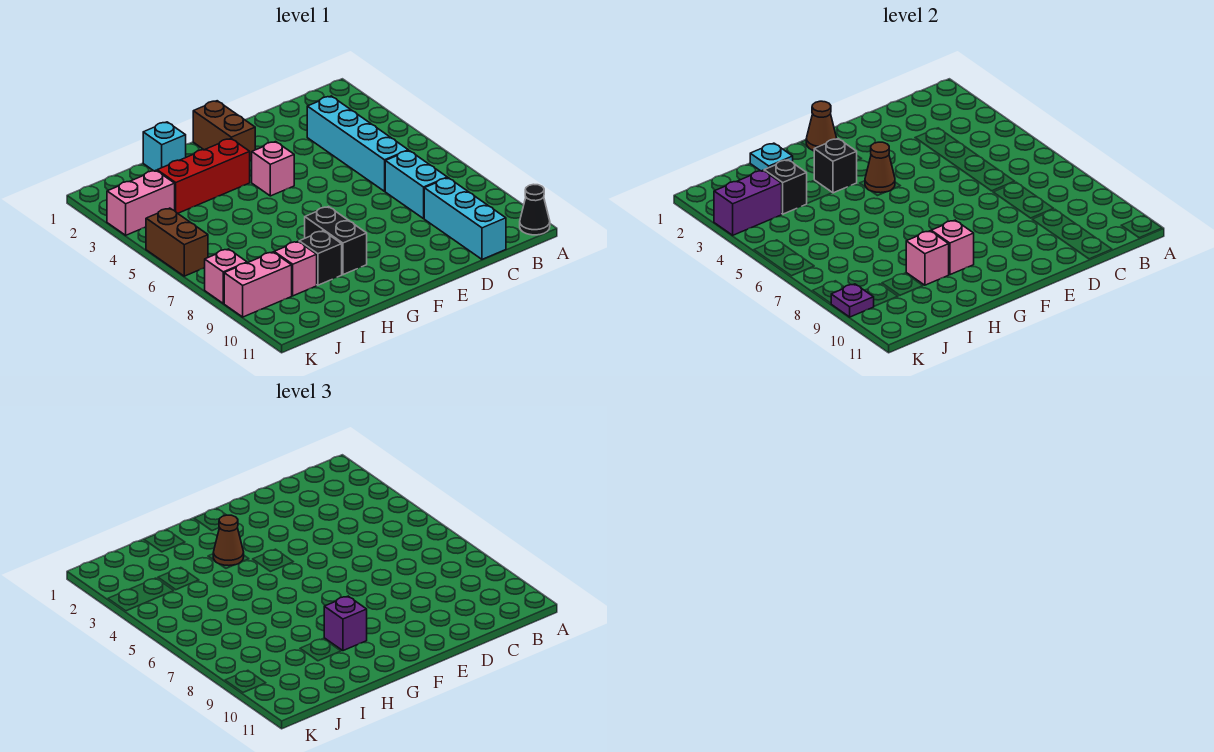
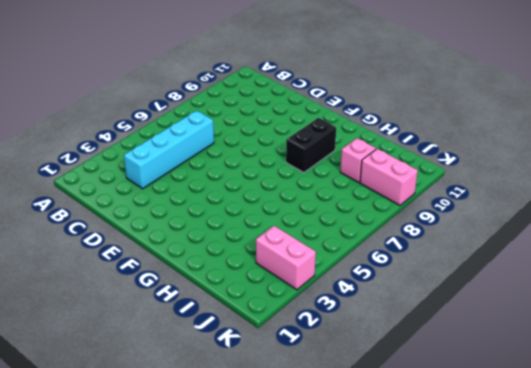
none -> black 1x1 cone [520,184,550,235]
none -> cyan 1x2 brick [385,151,447,219]
none -> cyan 1x3 brick [424,178,506,259]

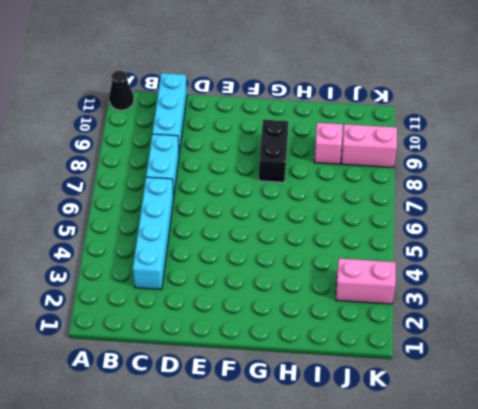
none -> brown 1x2 brick [193,101,255,161]
none -> pink 1x1 brick [251,142,294,196]
none -> red 1x3 brick [157,139,250,213]

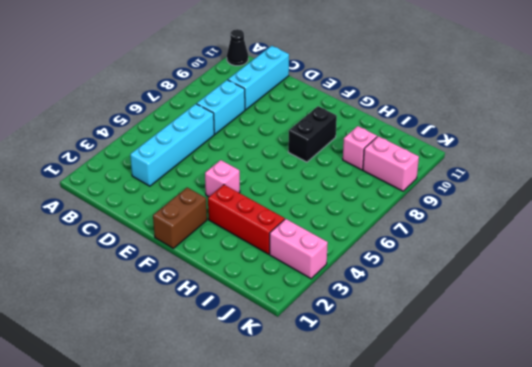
none -> cyan 1x1 brick [143,122,186,171]
none -> black 1x1 brick [299,231,342,285]
none -> brown 1x2 brick [146,208,208,276]

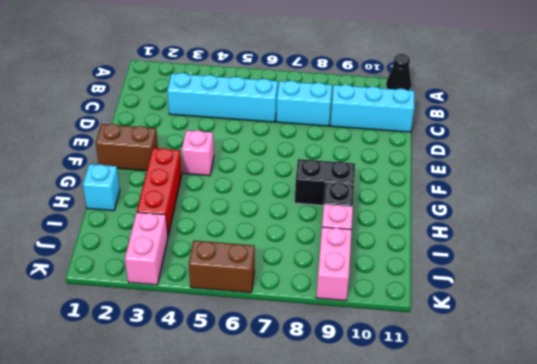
none -> pink 1x1 brick [205,249,247,303]
none -> brown 1x1 cone [806,101,837,150]
none -> brown 1x1 cone [865,142,895,193]

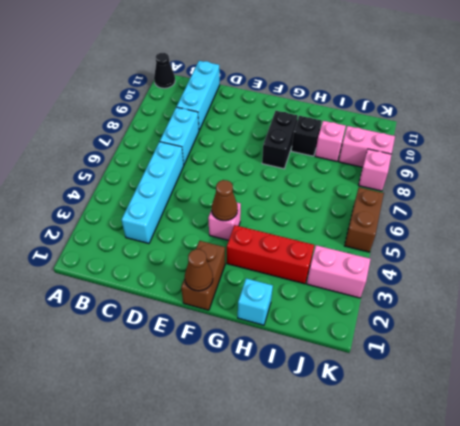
none -> black 1x1 brick [814,139,857,193]
none -> pink 1x1 brick [931,220,974,275]
none -> cyan 1x1 plate [750,143,793,171]

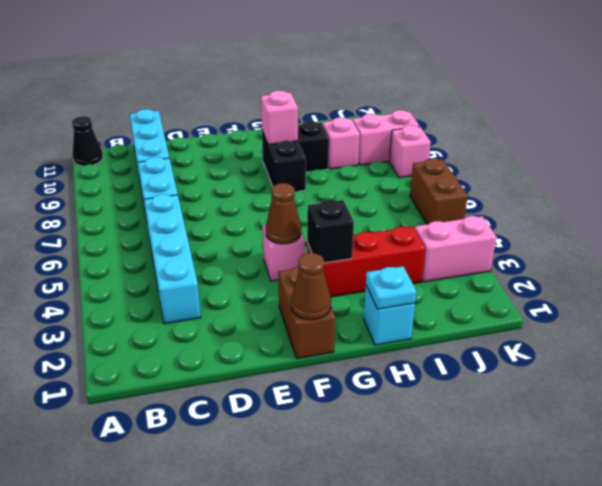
none -> pink 1x1 brick [906,231,949,285]
none -> black 1x1 brick [764,160,807,214]
none -> purple 1x2 brick [714,170,782,235]

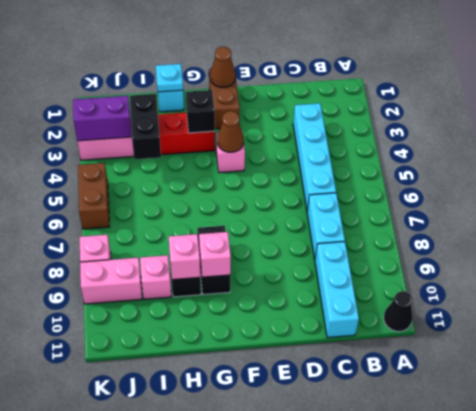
black 1x2 brick [130,94,161,159] -> black 1x1 brick [764,160,807,214]
none -> purple 1x1 plate [831,284,874,317]
none -> brown 1x1 cone [213,515,244,566]
none -> purple 1x1 brick [324,596,367,651]

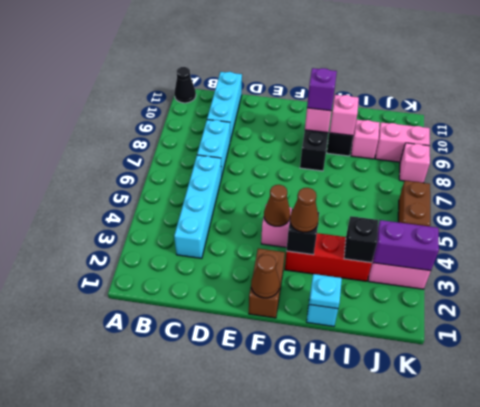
none -> purple 1x1 plate [831,284,874,317]

